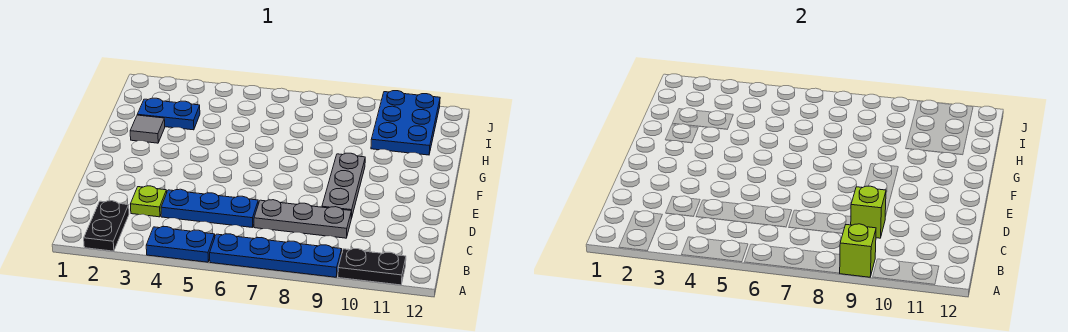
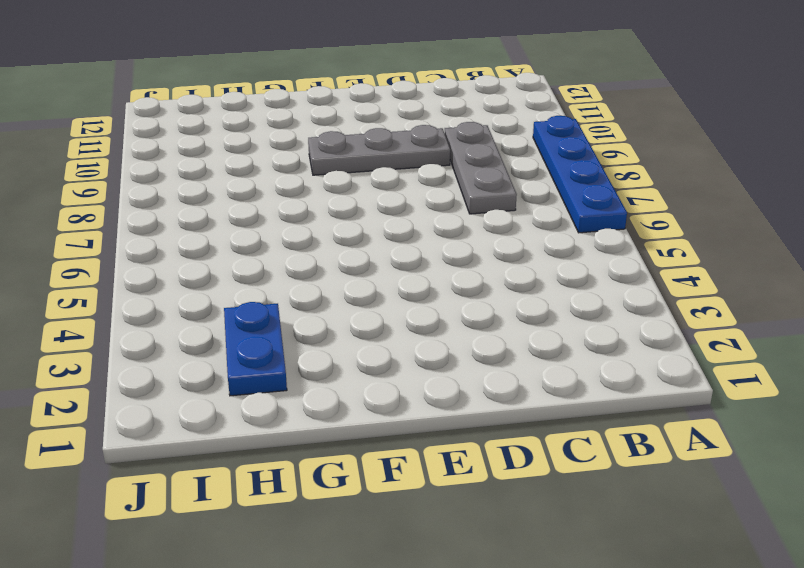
none -> black 1x2 plate [84,201,129,251]
none -> blue 1x2 plate [146,227,215,262]
none -> black 1x2 plate [338,249,406,285]

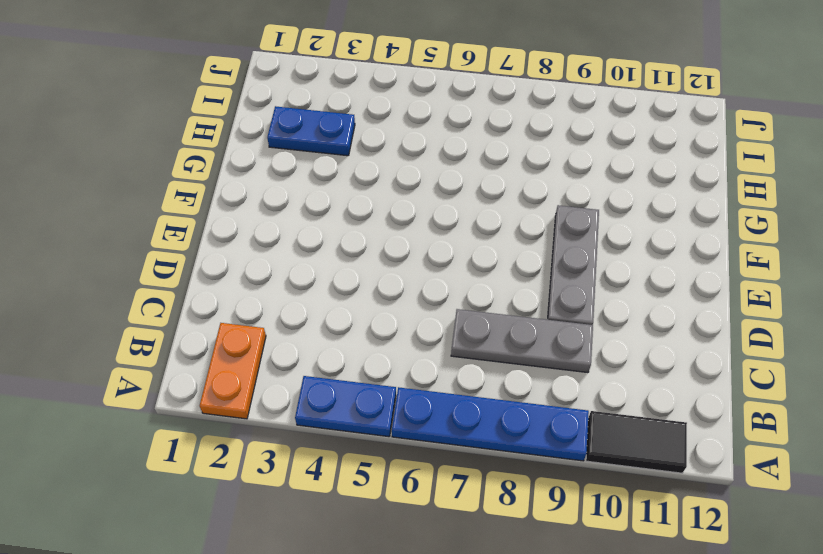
orange 1x2 plate [200,323,266,419] -> black 1x2 plate [84,201,129,251]
black 1x2 tile [586,411,687,473] -> black 1x2 plate [338,249,406,285]
none -> lime 1x1 plate [130,186,167,217]
none -> blue 1x3 plate [161,189,258,227]
none -> grey 1x1 tile [130,115,165,143]

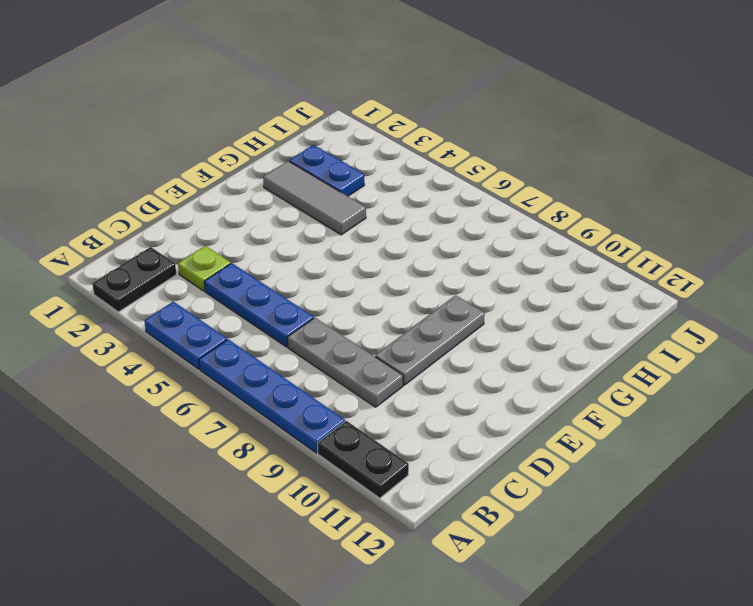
grey 1x3 tile [263,161,366,235] -> grey 1x1 tile [130,115,165,143]
none -> blue 2x3 plate [371,91,440,155]
none -> lime 1x1 brick [840,224,876,277]
none -> lime 1x1 brick [851,186,886,238]

